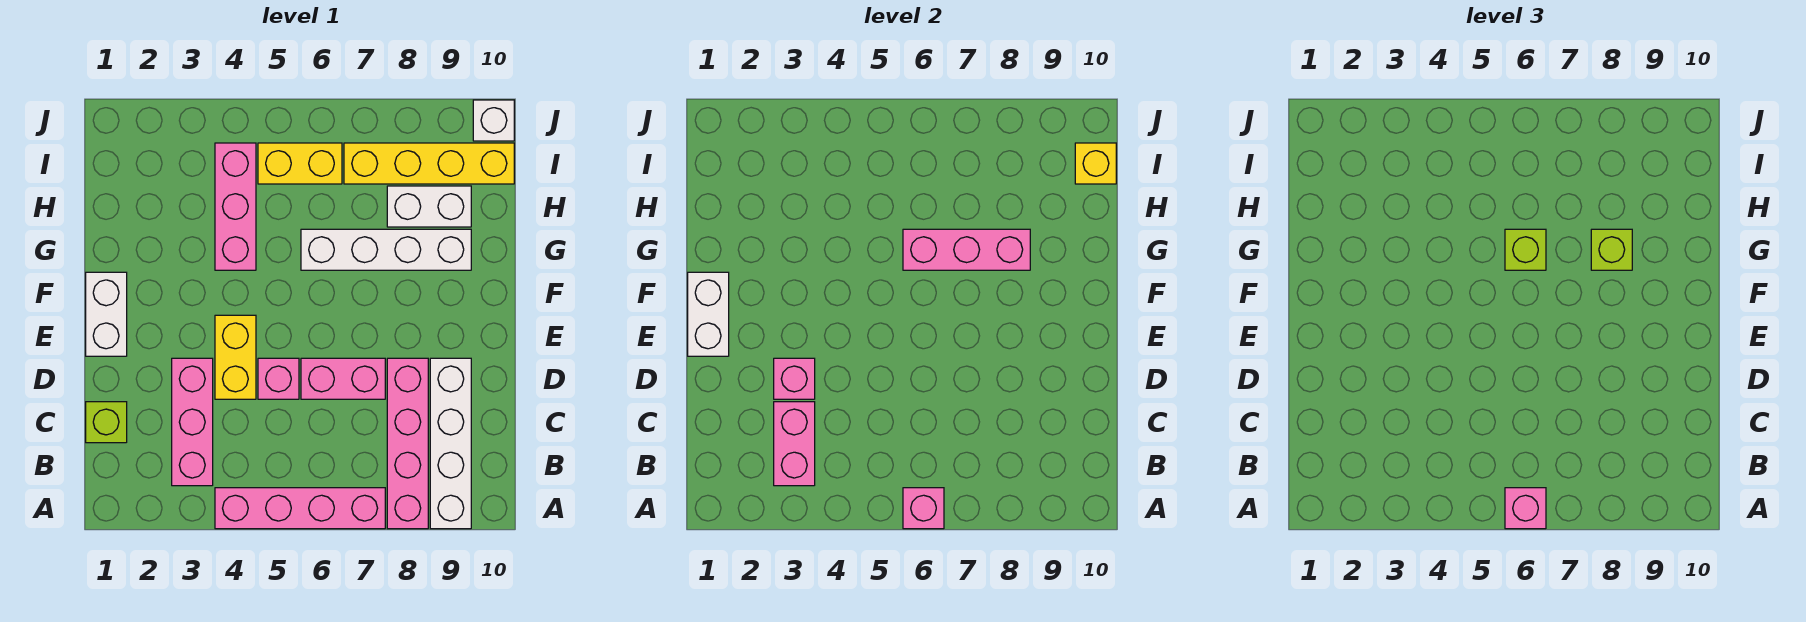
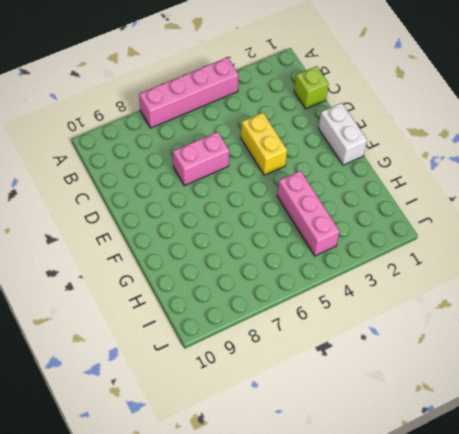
none -> pink 1x4 brick [387,358,428,529]
none -> white 1x4 brick [430,358,471,529]
none -> pink 1x3 brick [172,358,213,486]

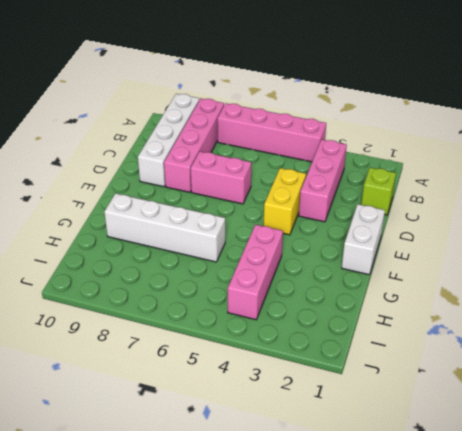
none -> pink 1x1 brick [258,358,299,399]
none -> white 1x2 brick [387,186,471,227]
none -> yellow 1x2 brick [258,143,342,184]

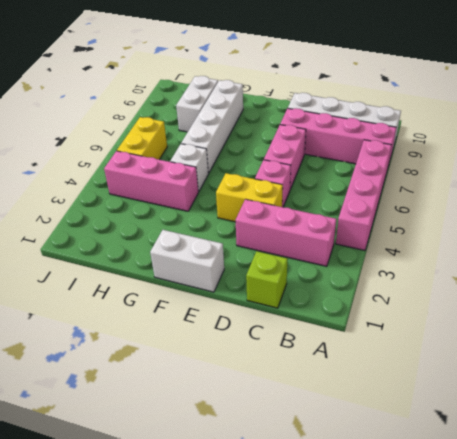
white 1x1 brick [170,144,209,192] -> white 1x1 brick moved to [473,100,514,141]
none -> yellow 1x4 brick [344,143,514,184]
none -> pink 1x1 brick [903,488,944,529]
none -> pink 1x2 brick [774,402,815,486]

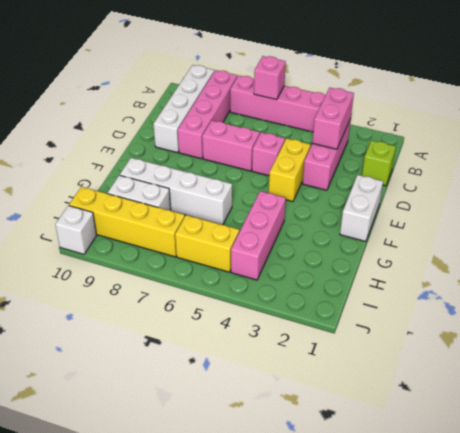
none -> pink 1x1 brick [774,358,815,399]
none -> white 1x2 brick [688,272,729,356]
none -> pink 1x3 brick [903,229,1030,270]

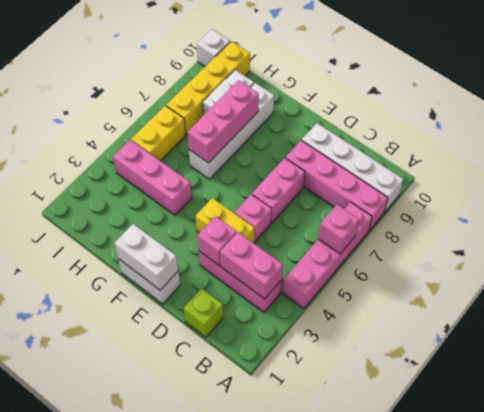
none -> yellow 1x1 brick [1075,143,1116,184]
none -> pink 1x1 brick [1505,488,1546,529]
none -> lime 1x1 brick [1505,229,1546,270]

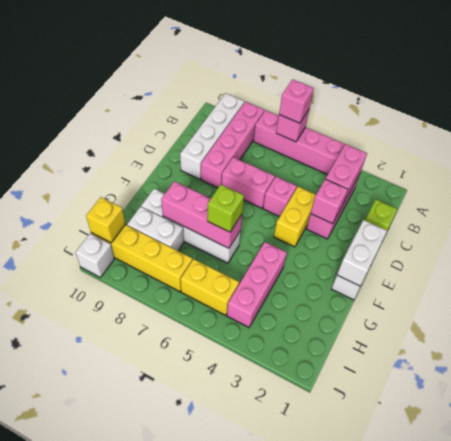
none -> lime 1x1 brick [1591,229,1632,270]

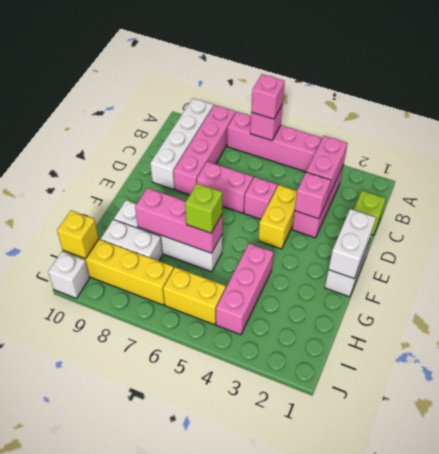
none -> lime 1x1 brick [1591,229,1632,270]

